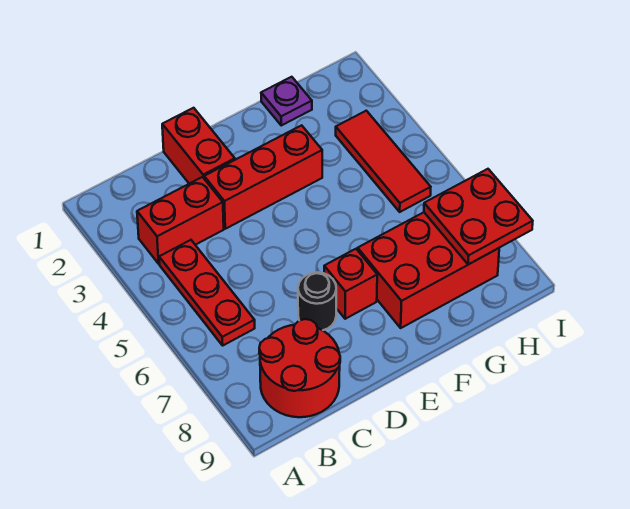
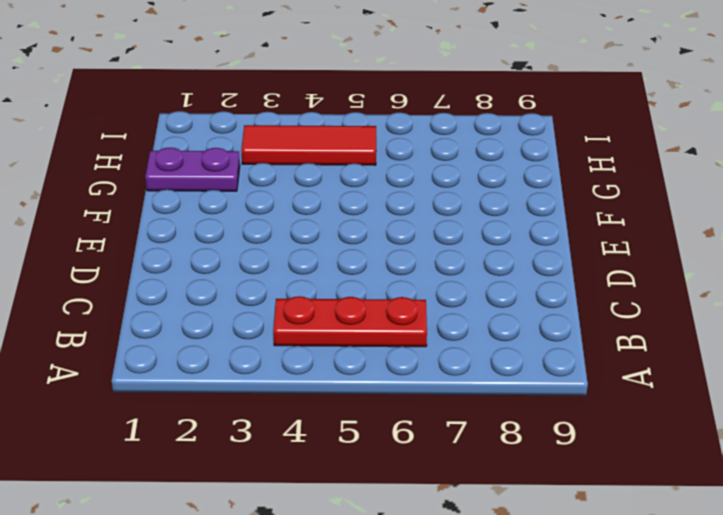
purple 1x2 plate [145,148,240,191] -> purple 1x1 plate [261,77,312,125]
none -> red 1x2 brick [137,177,224,264]
none -> red 2x2 round brick [259,319,340,417]

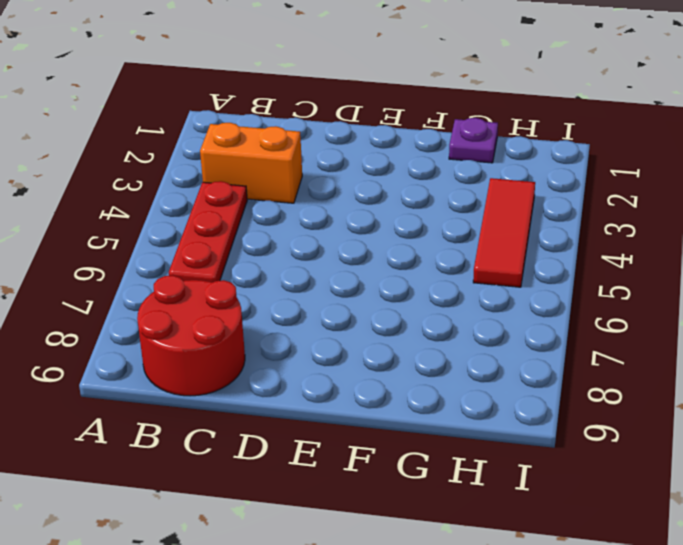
orange 1x2 brick [200,123,302,203] -> red 1x2 brick [137,177,224,264]
none -> red 1x2 brick [162,108,235,184]
none -> red 1x3 brick [204,125,322,229]

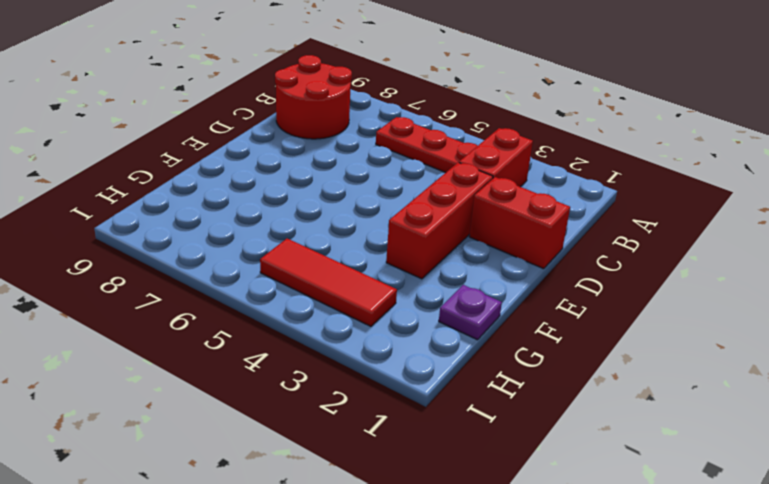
none -> black 1x1 round brick [298,272,336,330]
none -> red 1x1 brick [324,249,377,319]

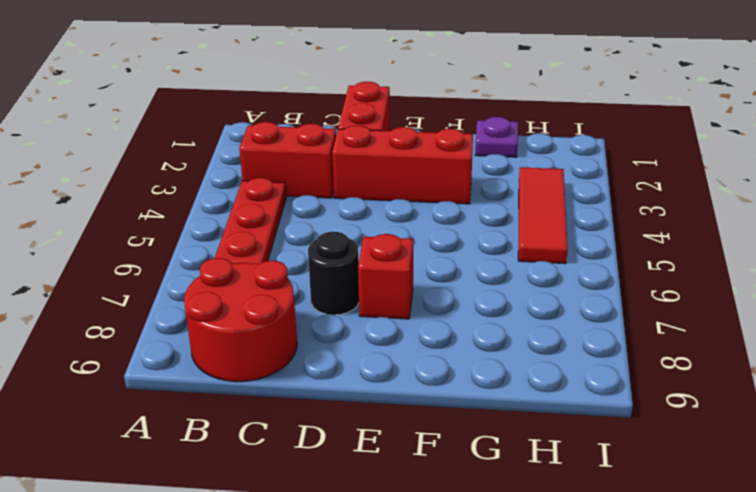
none -> red 2x3 brick [358,212,499,328]
none -> red 2x2 plate [424,169,533,265]

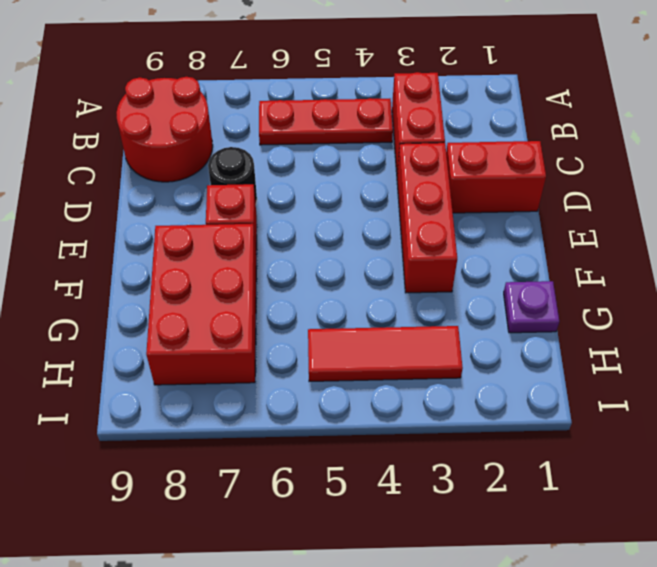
none -> red 2x2 plate [424,169,533,265]

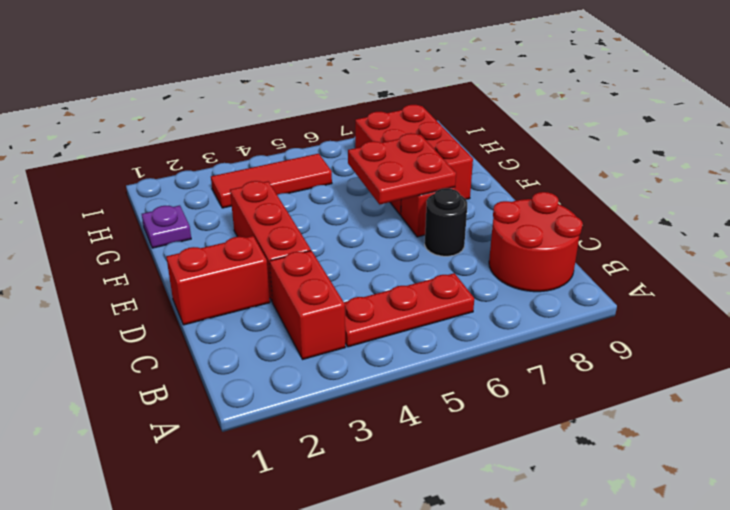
red 2x2 plate [348,133,456,205] -> red 2x2 plate moved to [424,169,533,265]

